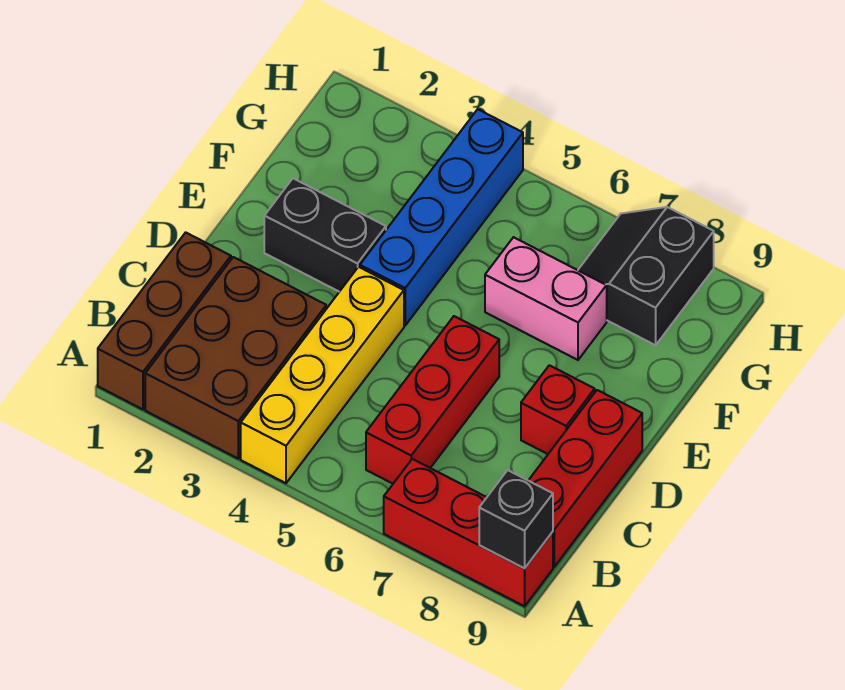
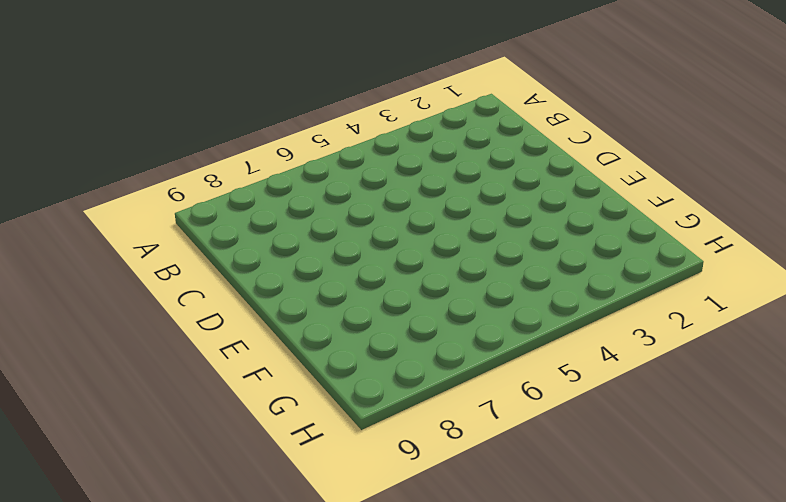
none -> brown 1x3 brick [98,232,231,409]
none -> brown 2x3 brick [145,257,326,458]
none -> yellow 1x4 brick [241,267,404,483]

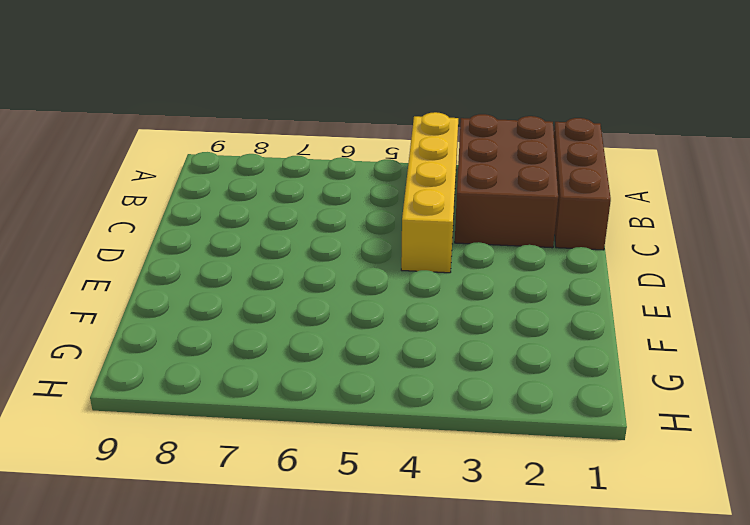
none -> red 1x3 brick [384,459,553,606]
none -> red 1x3 brick [366,316,499,484]
none -> red 1x3 brick [528,390,642,567]

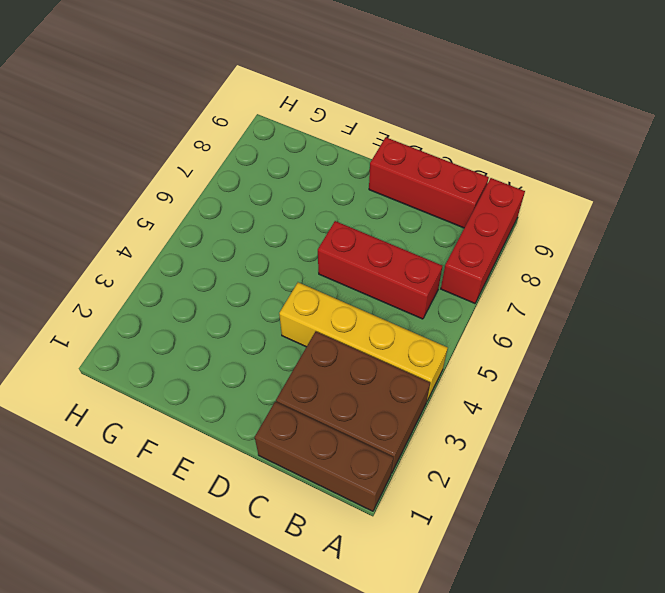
none -> red 1x1 brick [521,365,595,454]
none -> black 1x2 brick [264,178,386,292]
none -> blue 1x4 brick [360,109,523,325]

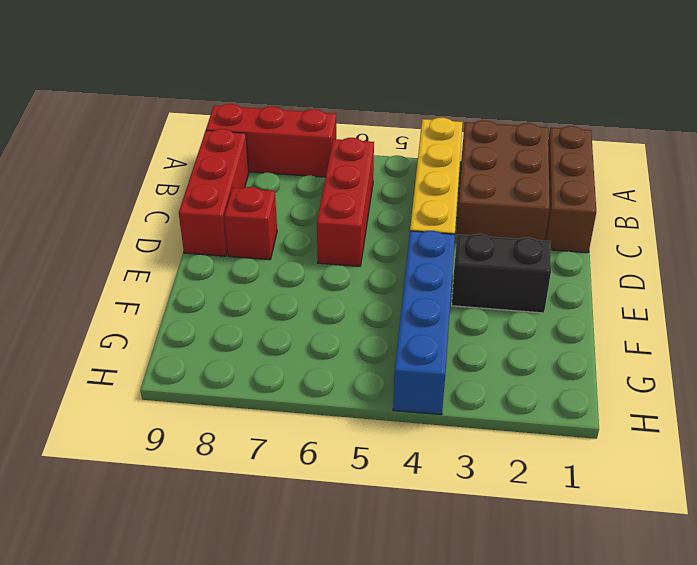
none -> pink 1x2 brick [485,237,607,360]
none -> black 2x2 slope [578,207,714,345]
none -> black 1x1 brick [479,470,553,568]

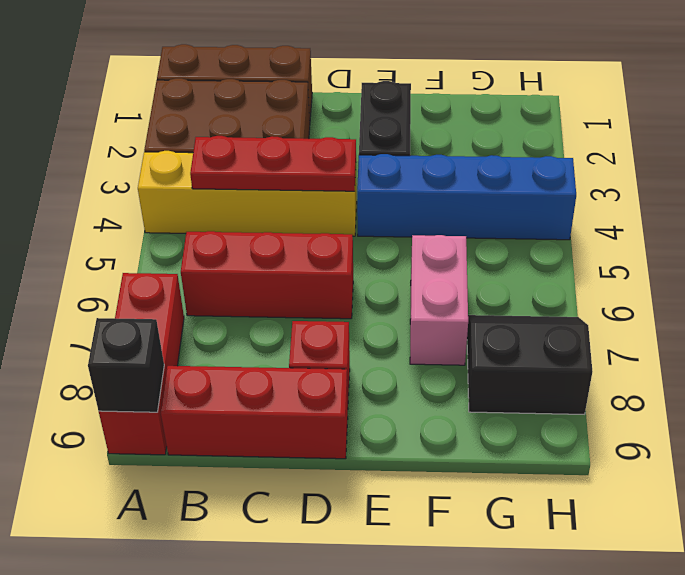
red 1x3 plate [190,136,356,191] -> none

